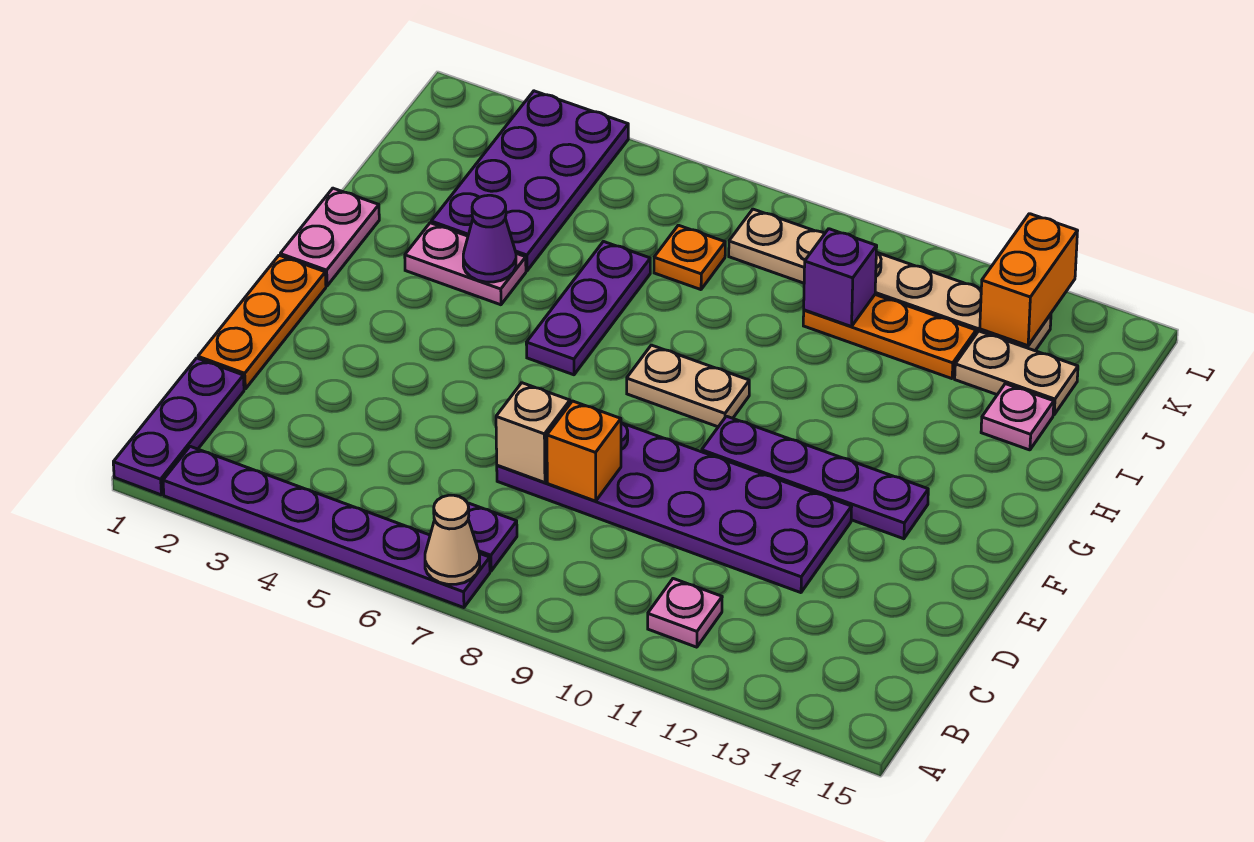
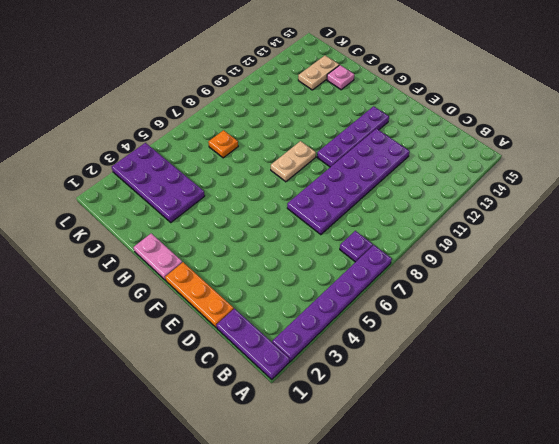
none -> pink 1x1 plate [648,579,722,647]
none -> purple 1x3 plate [526,242,650,375]
none -> pink 1x2 plate [405,223,526,305]

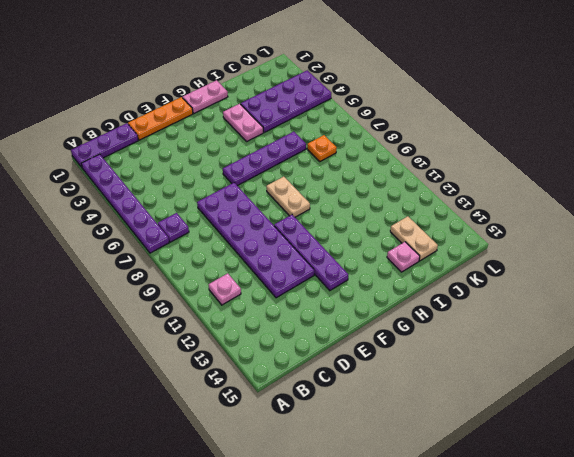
purple 1x4 plate [223,132,306,186] -> purple 1x3 plate [526,242,650,375]
none -> orange 1x3 plate [803,295,976,379]
none -> tan 1x6 plate [729,209,1051,351]
none -> tan 1x1 cone [425,495,480,584]

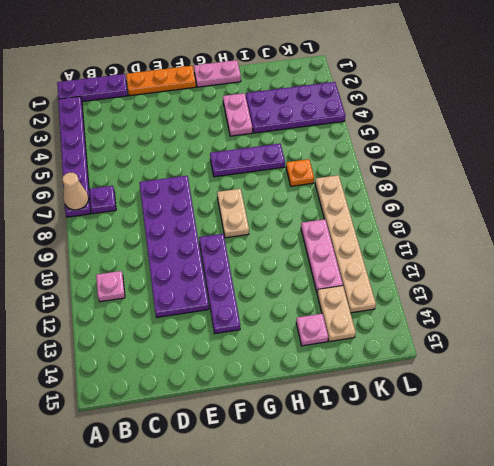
pink 1x3 plate [301,219,343,293] -> orange 1x3 plate [803,295,976,379]
none -> tan 1x1 brick [496,383,570,483]
none -> orange 1x1 brick [547,401,621,501]
none -> purple 1x1 cone [463,195,516,282]

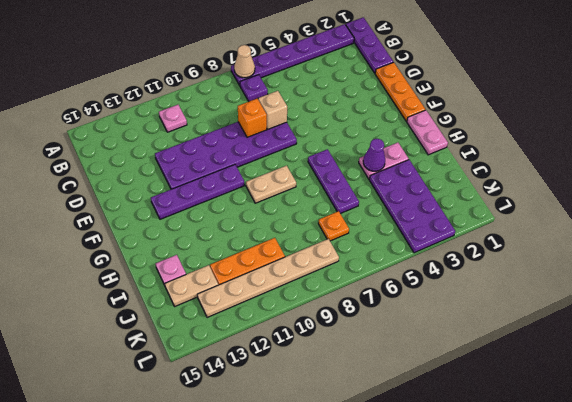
none -> purple 1x1 brick [804,229,877,327]
none -> orange 1x2 brick [980,214,1077,346]

